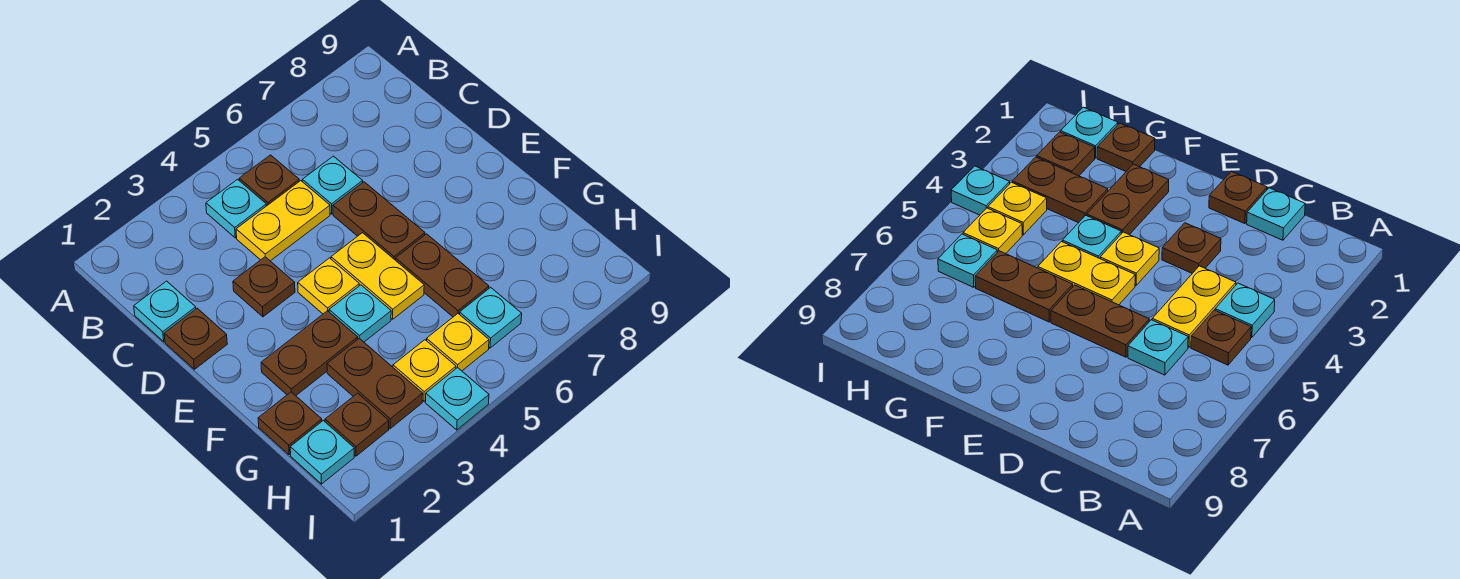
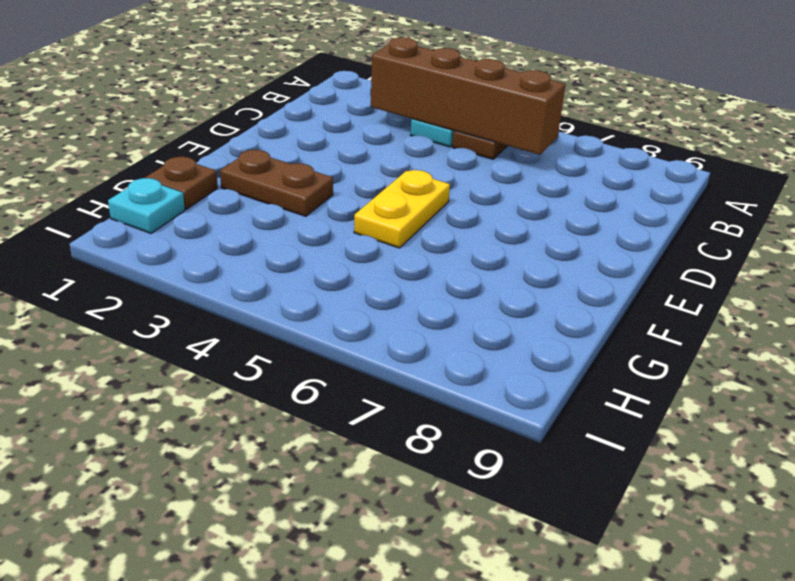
brown 1x4 brick [371,38,565,155] -> none
none -> cyan 1x1 plate [134,281,196,342]
none -> yellow 1x2 plate [236,181,330,261]
none -> cyan 1x1 plate [302,156,363,214]

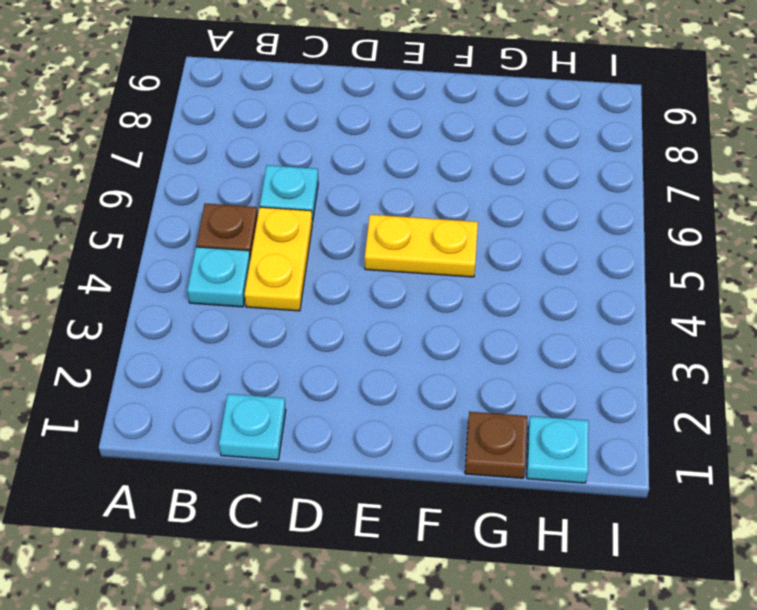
none -> brown 1x1 plate [164,308,227,369]
none -> brown 1x1 plate [233,257,295,317]
none -> brown 1x2 plate [333,182,425,260]

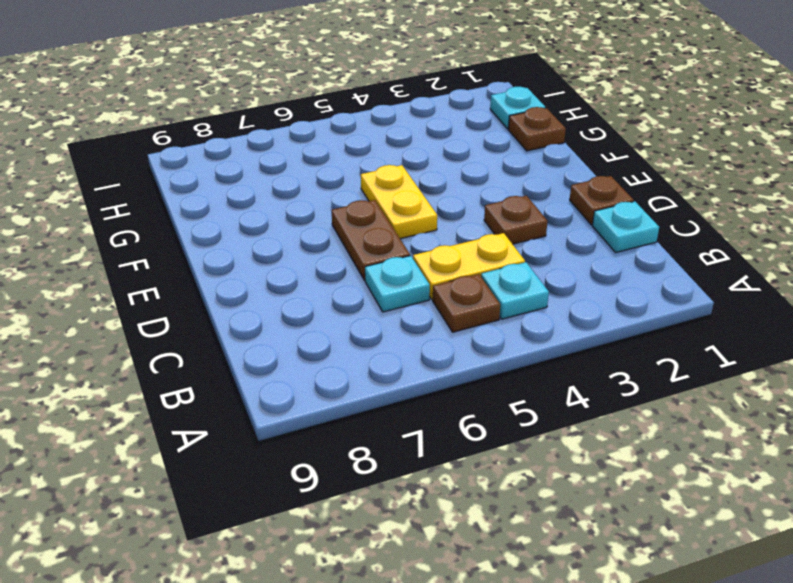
none -> yellow 1x1 plate [298,258,359,314]
none -> brown 1x2 plate [261,311,358,396]
none -> cyan 1x1 plate [329,285,391,342]

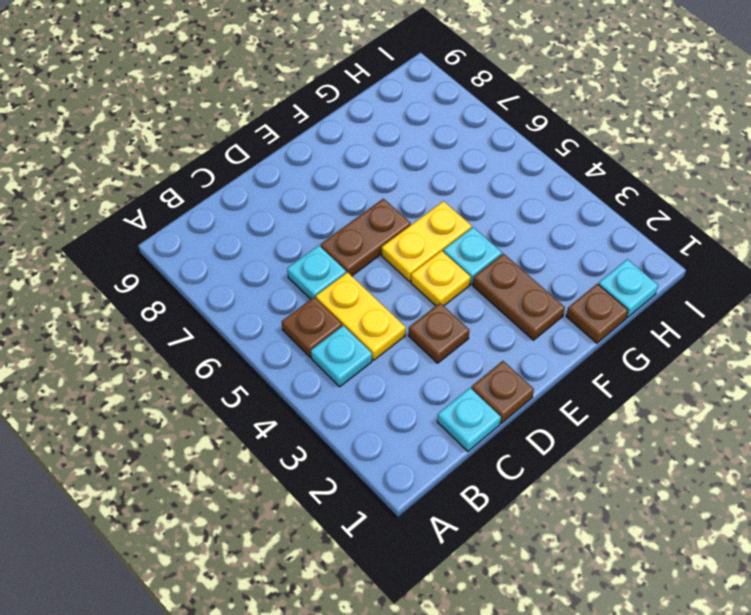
none -> brown 1x2 plate [396,234,489,317]
none -> brown 1x2 plate [327,338,423,429]
none -> brown 1x1 plate [325,393,389,456]

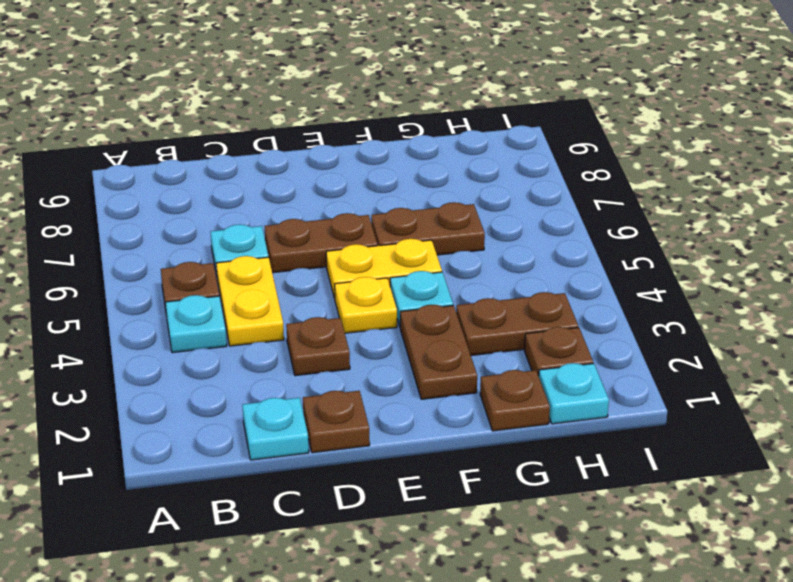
none -> yellow 1x1 plate [393,340,456,401]
none -> yellow 1x1 plate [427,314,489,371]
none -> cyan 1x1 plate [460,287,522,348]

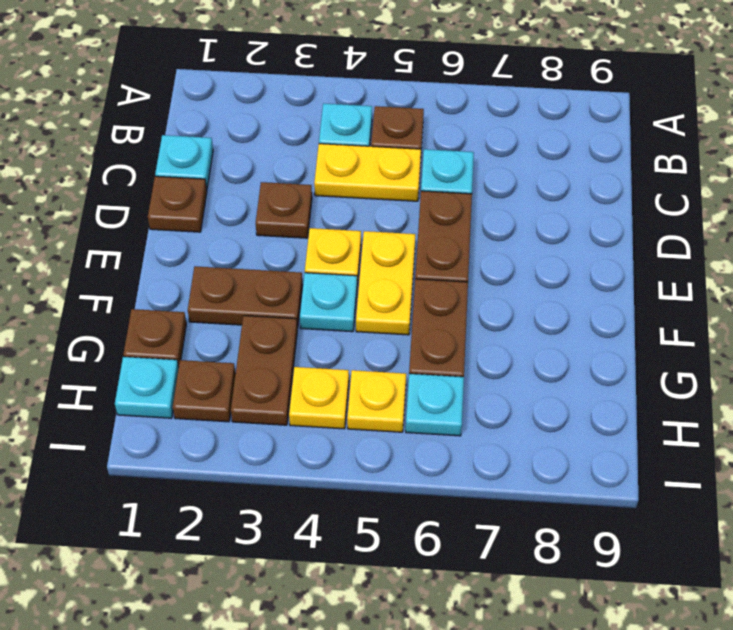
none -> cyan 1x1 plate [425,368,489,430]

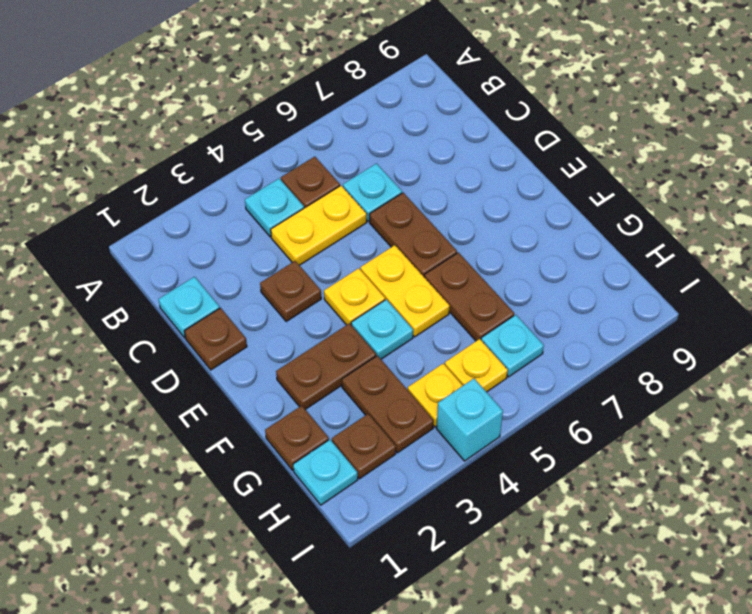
cyan 1x1 brick [437,379,503,461] -> cyan 1x1 plate [425,368,489,430]

